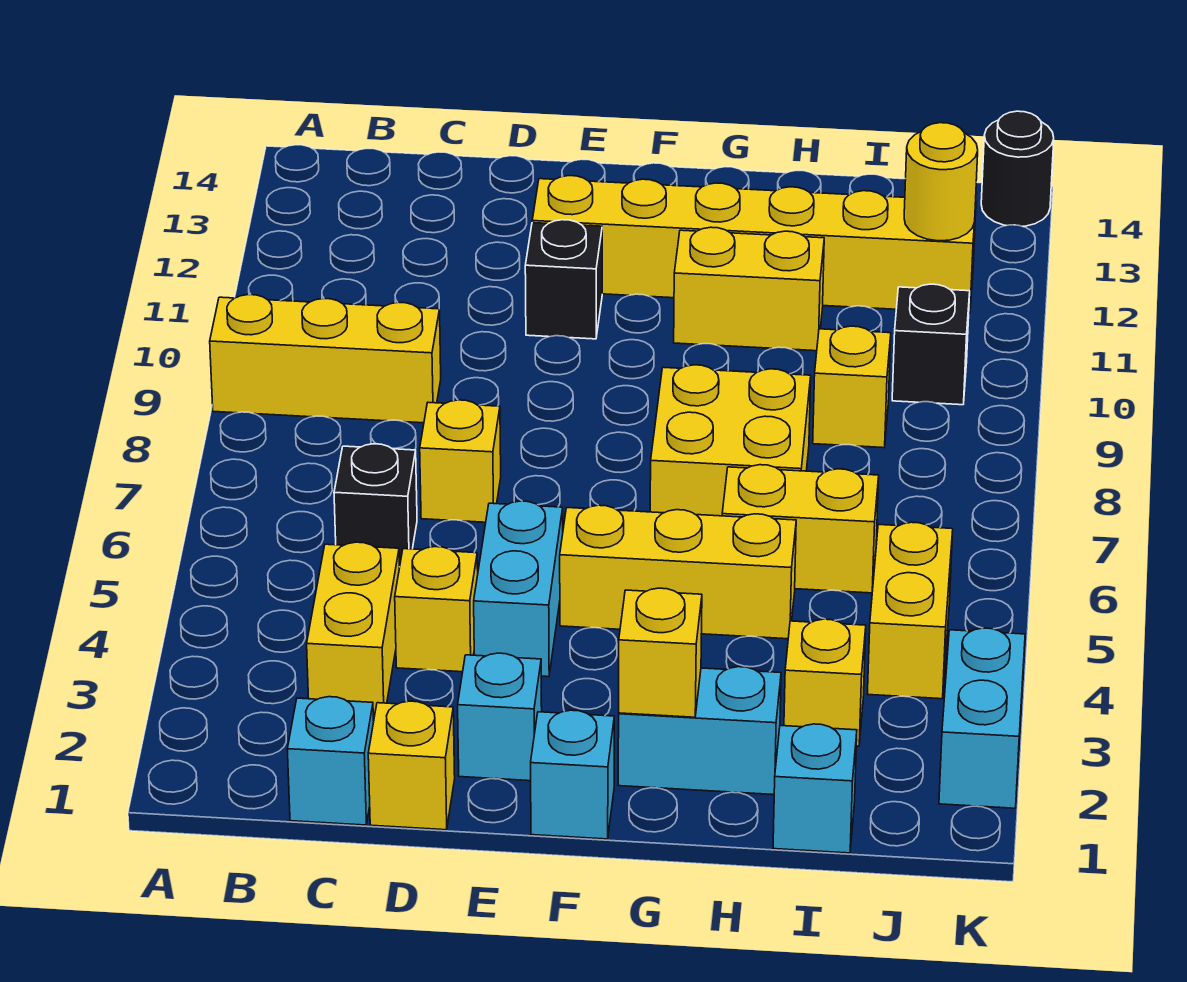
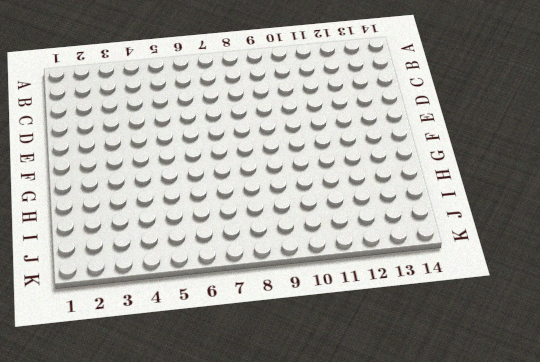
none -> yellow 1x3 brick [210,295,441,423]
none -> cyan 1x1 brick [287,697,374,825]
none -> yellow 1x2 brick [307,542,400,719]

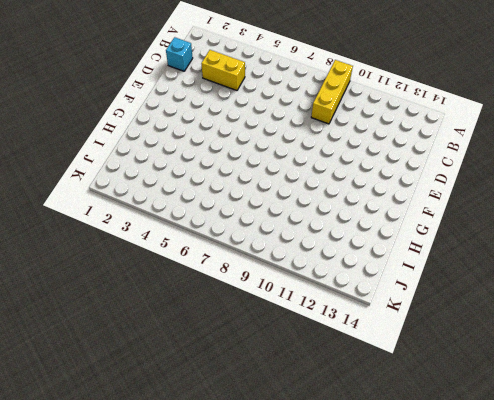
none -> black 1x1 brick [334,444,417,567]
none -> yellow 1x1 brick [368,701,455,830]
none -> yellow 1x1 brick [395,547,478,672]

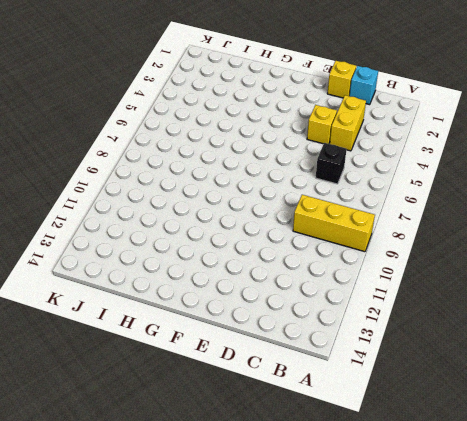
none -> yellow 1x1 brick [420,400,501,522]
none -> cyan 1x1 brick [458,653,542,781]
none -> cyan 1x2 brick [474,501,563,677]

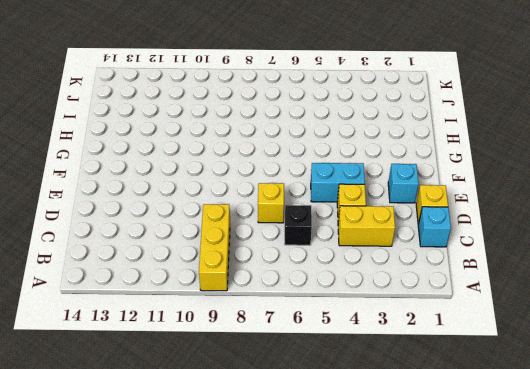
none -> black 1x1 brick [525,220,602,339]
none -> yellow 1x6 brick [532,176,976,313]
none -> cyan 1x1 brick [531,710,614,839]

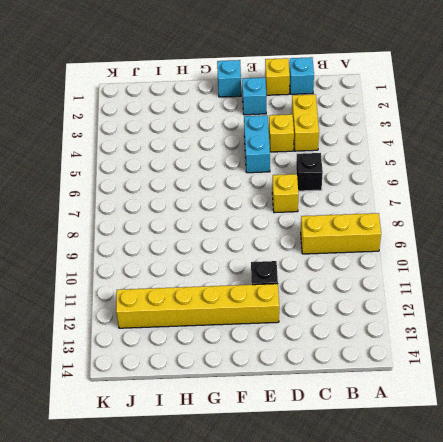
none -> yellow 1x3 brick [560,505,796,639]
none -> cyan 1x2 brick [618,667,781,795]
none -> yellow 2x2 brick [650,365,811,516]

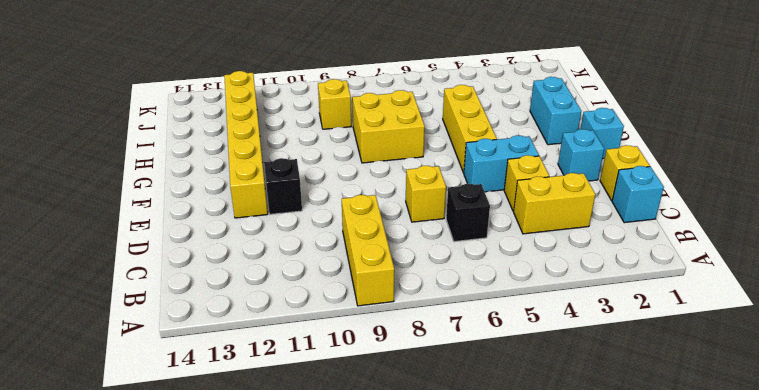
none -> yellow 1x2 brick [674,227,824,351]
none -> yellow 1x2 brick [722,465,879,593]
none -> cyan 1x1 brick [773,724,857,853]

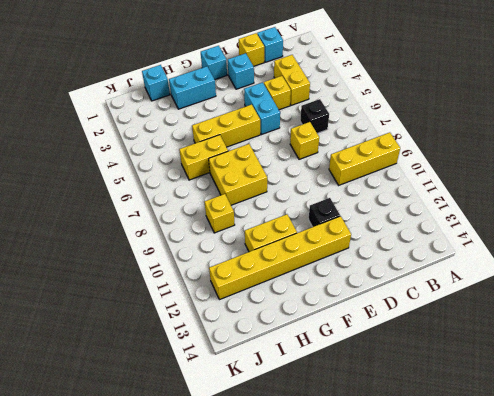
none -> yellow 1x1 brick [784,619,866,746]
none -> yellow 1x2 brick [868,522,953,699]
none -> black 1x1 brick [892,284,970,405]

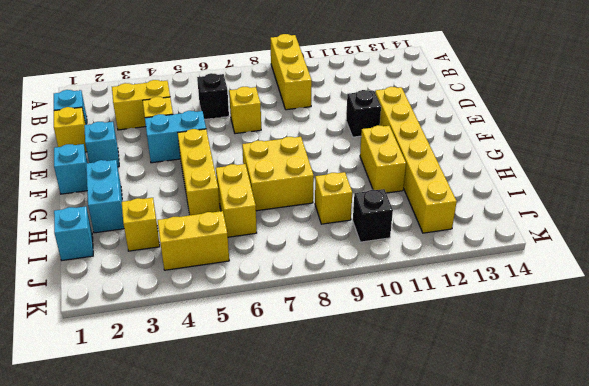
none -> cyan 1x2 brick [939,628,1025,808]
none -> black 1x1 round brick [981,111,1054,226]
none -> yellow 1x1 brick [619,588,702,717]

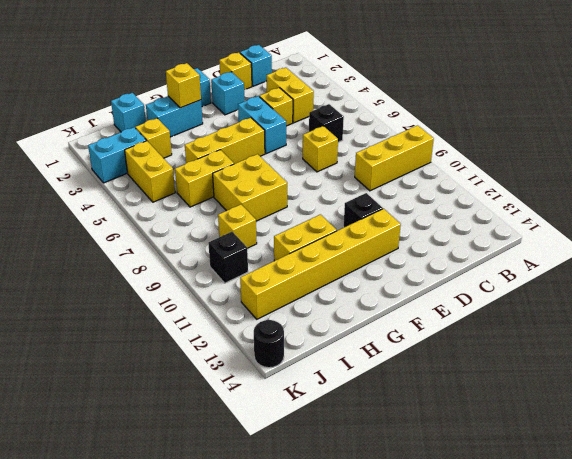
cyan 1x2 brick [88,127,146,183] -> cyan 1x2 brick turned to [939,628,1025,808]
none -> yellow 1x1 round brick [904,123,978,241]

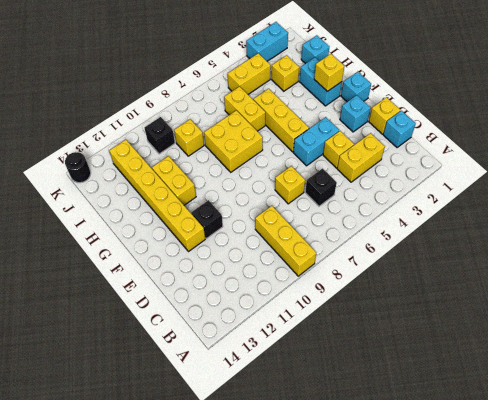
none -> yellow 1x1 round brick [904,123,978,241]

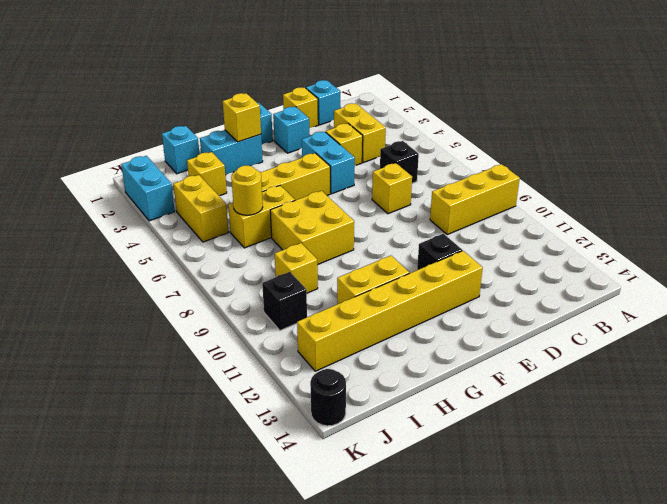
yellow 1x1 round brick [231,165,263,215] -> yellow 1x1 round brick moved to [904,123,978,241]

